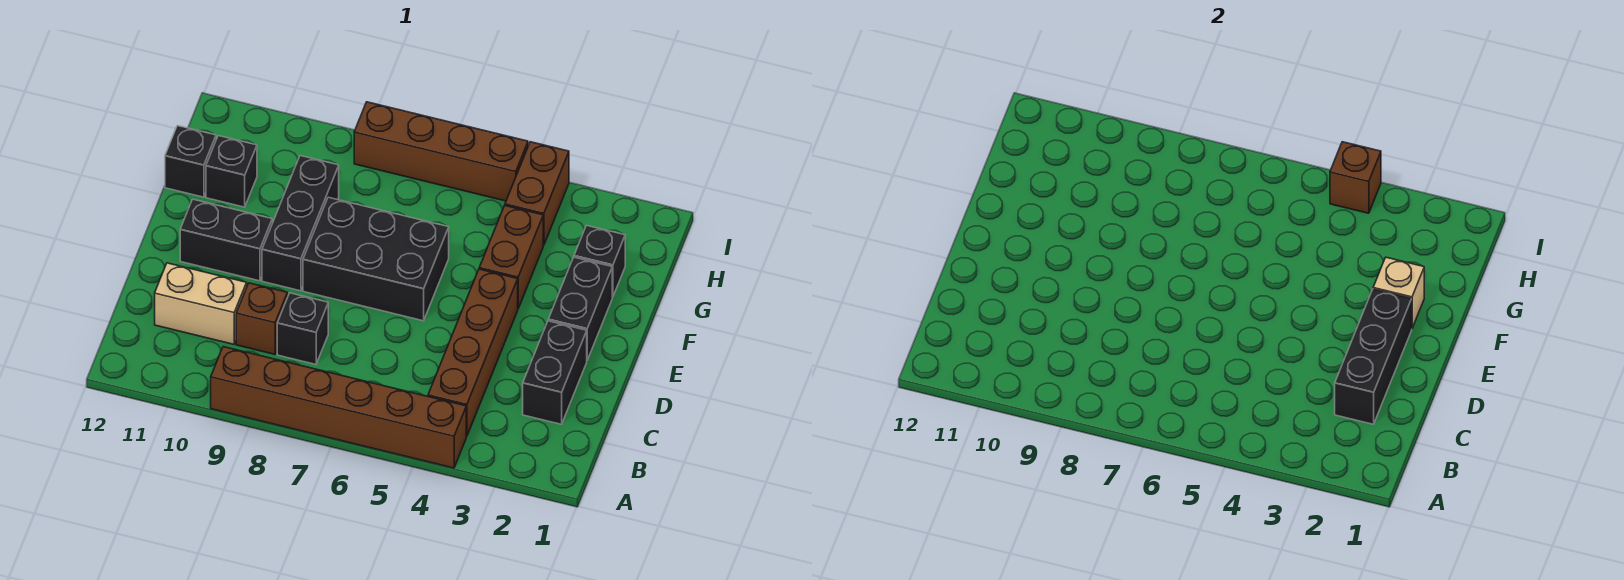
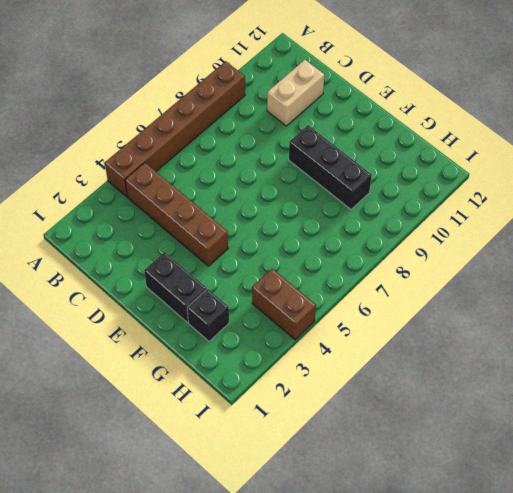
none -> black 1x2 brick [523,321,587,424]
none -> black 1x1 brick [277,293,328,364]
none -> brown 1x1 brick [236,283,288,354]

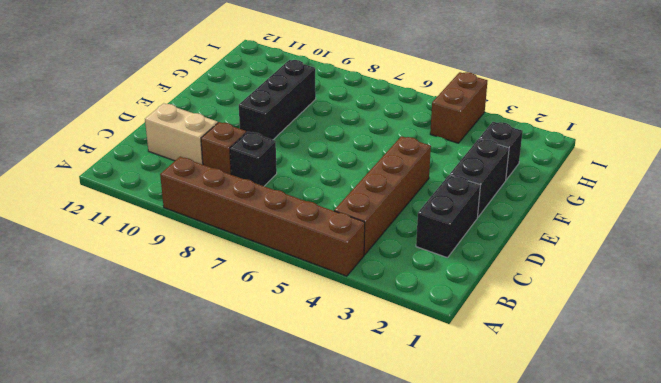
none -> black 2x3 brick [303,197,449,321]
none -> black 1x2 brick [180,199,272,281]
none -> brown 1x2 brick [479,206,543,308]

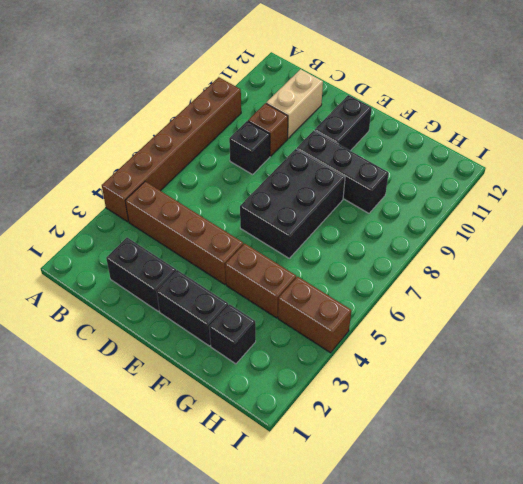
none -> black 1x1 brick [206,136,257,207]
none -> black 1x1 brick [165,126,216,197]
none -> brown 1x4 brick [354,102,528,201]

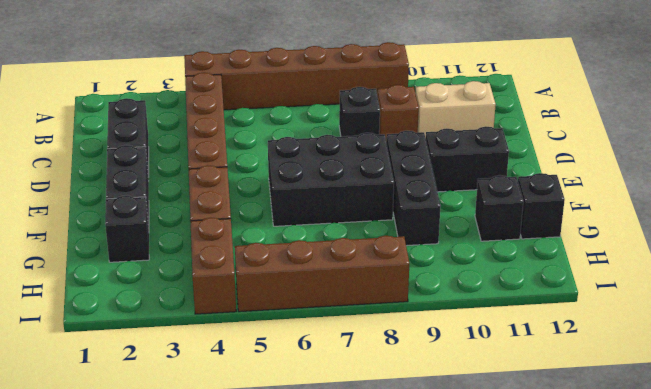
none -> black 1x3 brick [1335,289,1412,424]
none -> tan 1x1 brick [1373,257,1424,328]
none -> brown 1x1 brick [1330,142,1381,213]

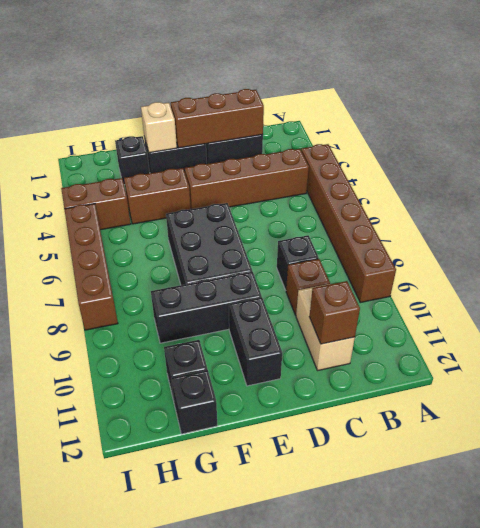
brown 1x3 brick [171,89,264,148] -> black 1x3 brick [1335,289,1412,424]
brown 1x1 brick [309,281,360,344] -> brown 1x1 brick moved to [1330,142,1381,213]

